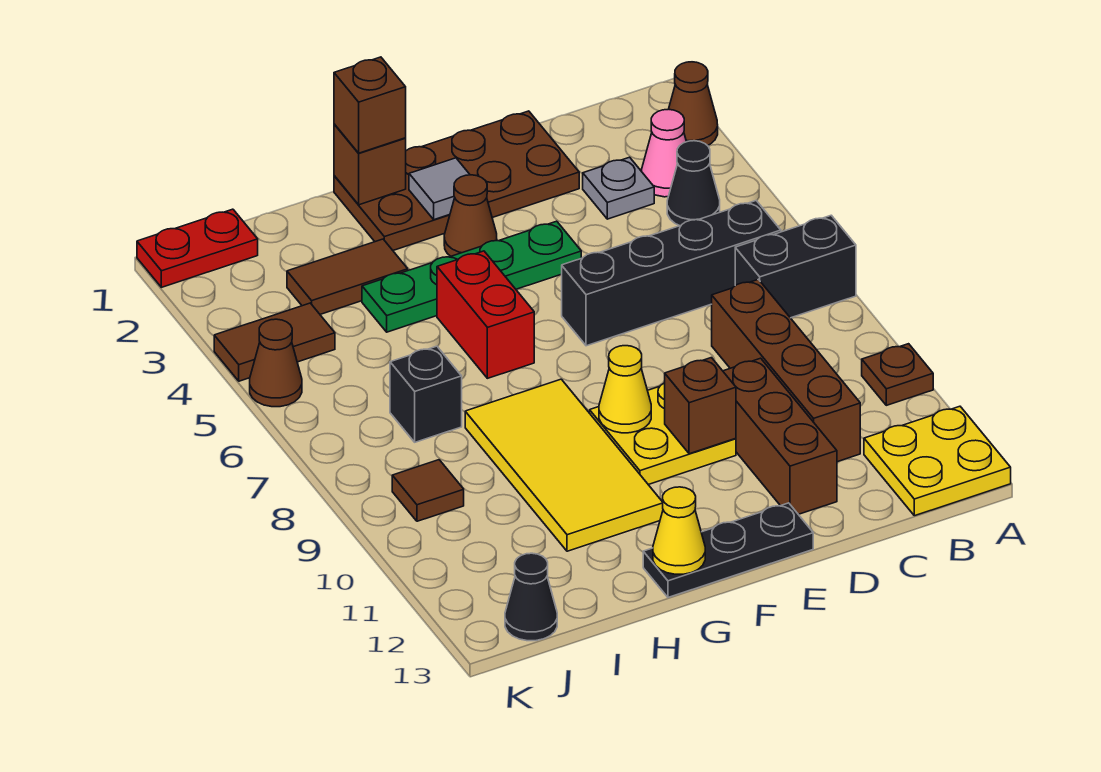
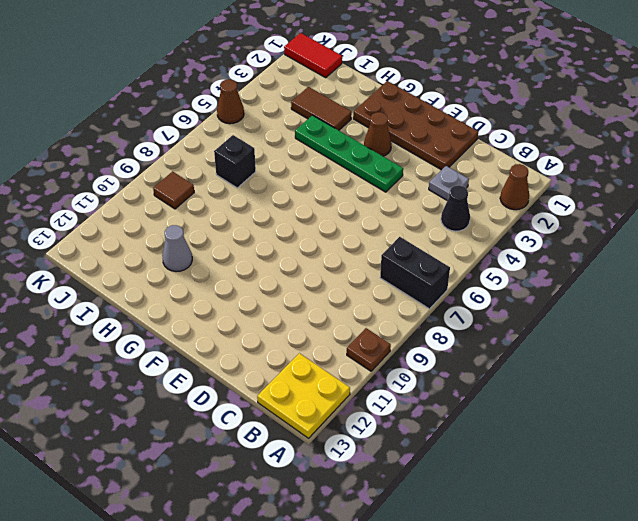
grey 1x1 cone [162,225,192,272] -> yellow 2x4 tile [465,379,663,551]
red 1x2 tile [284,33,342,78] -> red 1x2 plate [137,209,258,287]
none -> pink 1x1 cone [642,109,686,197]
none -> black 1x4 brick [562,201,781,346]
none -> brown 1x4 brick [712,279,860,462]
none -> brown 1x3 brick [723,358,837,514]

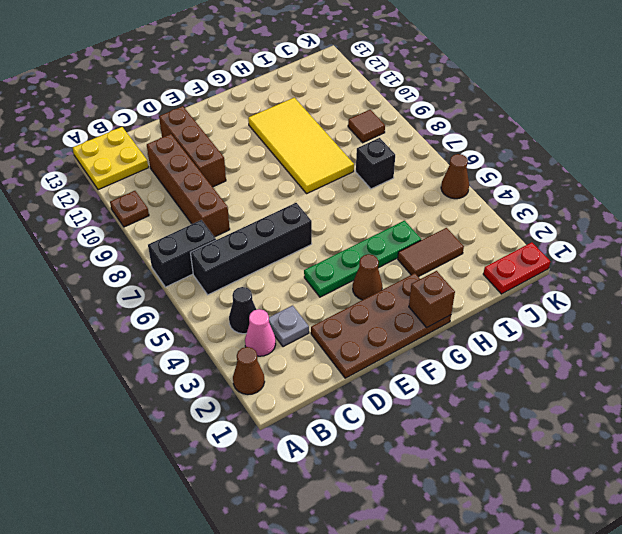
none -> yellow 2x2 plate [590,383,736,485]
none -> black 1x3 plate [643,503,813,597]
none -> red 1x2 brick [437,251,534,378]
none -> brown 1x2 tile [214,303,335,381]

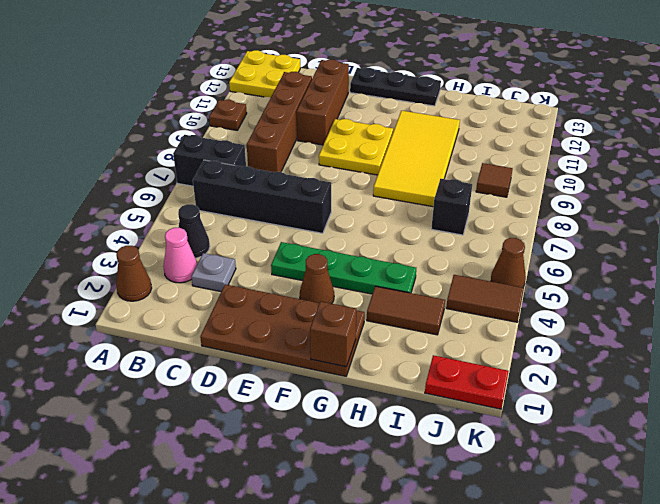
none -> red 1x2 brick [437,251,534,378]
none -> black 1x1 cone [505,553,557,641]
none -> brown 1x1 brick [665,358,736,454]
none -> grey 1x1 tile [409,158,470,220]

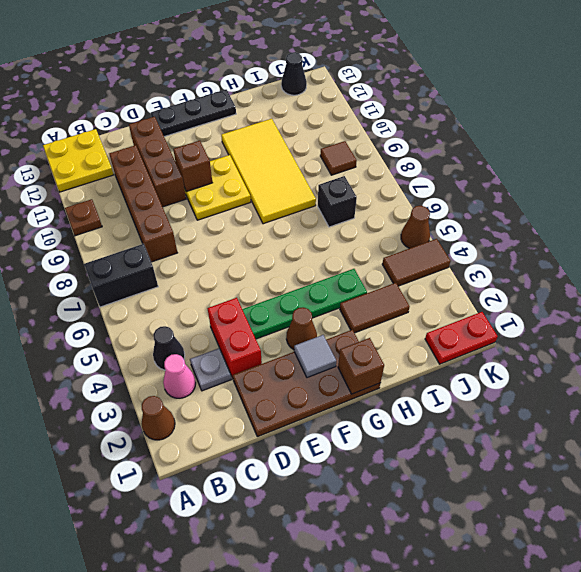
red 1x2 brick [207,298,262,378] -> red 1x2 brick moved to [437,251,534,378]
none -> black 1x4 brick [562,201,781,346]
none -> yellow 1x1 cone [599,346,651,433]
none -> yellow 1x1 cone [653,487,705,574]
none -> brown 1x1 brick [334,57,406,153]

